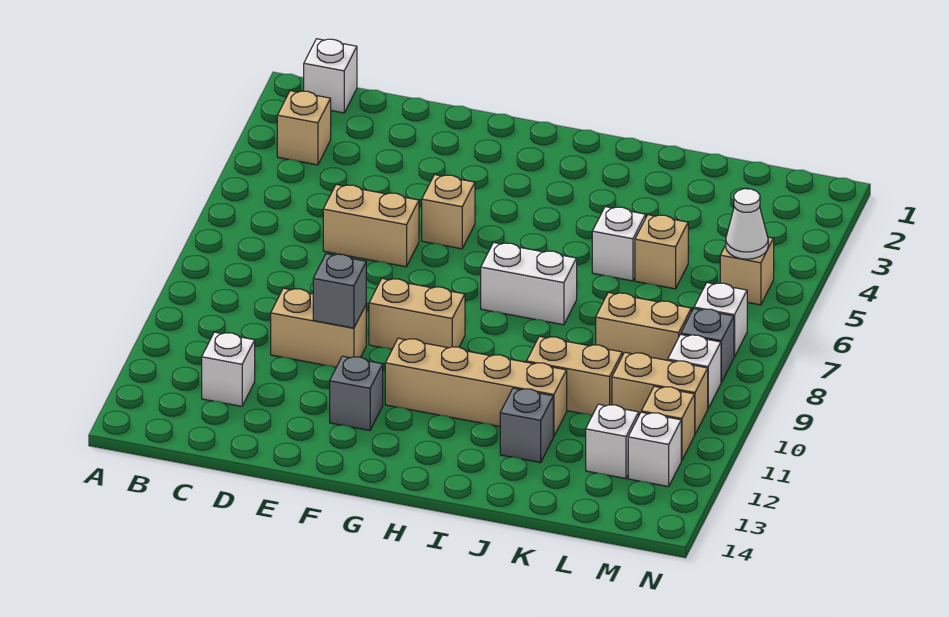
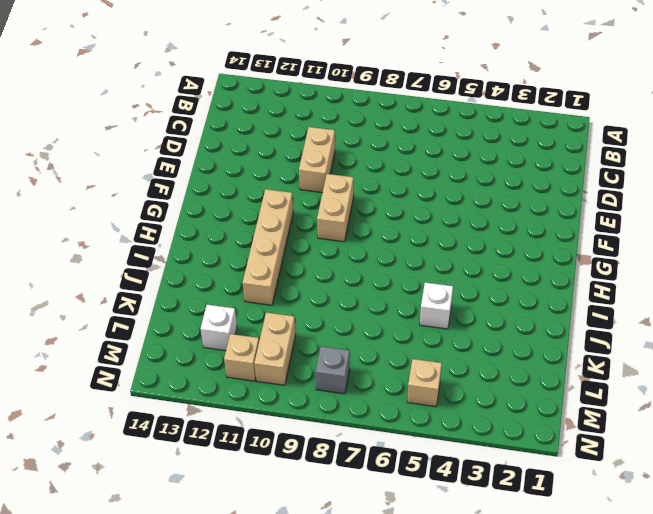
none -> white 1x1 brick [304,39,357,113]
none -> tan 1x1 brick [277,91,331,165]
none -> white 1x1 brick [202,332,255,406]

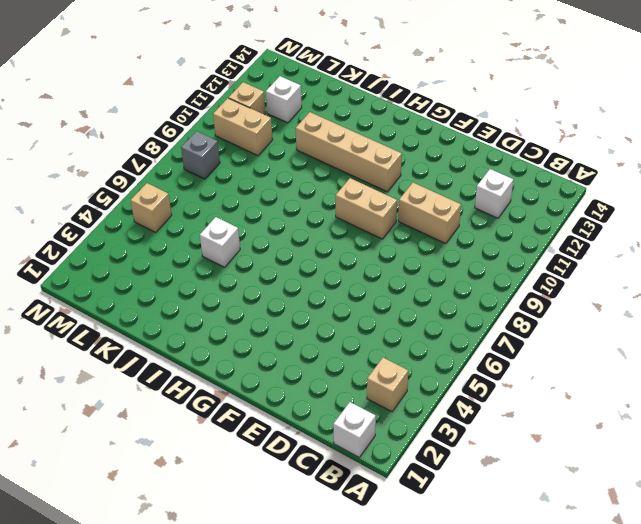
none -> tan 1x2 brick [323,185,419,267]
none -> tan 1x1 brick [422,175,475,249]
none -> grey 1x1 brick [330,356,383,430]

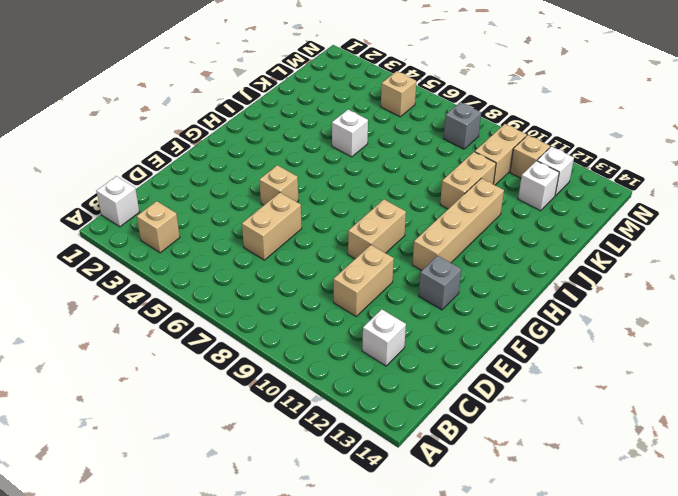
none -> white 1x2 brick [481,243,577,325]
none -> grey 1x1 brick [500,388,553,463]
none -> tan 1x1 brick [635,215,688,289]

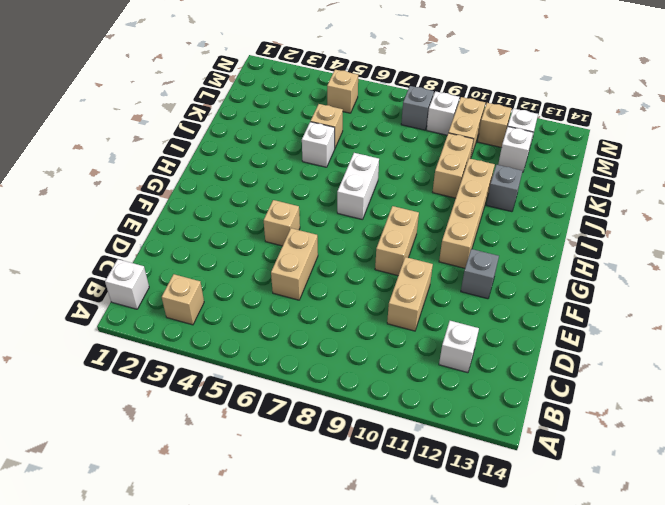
none -> tan 1x2 brick [596,292,691,360]
none -> white 1x1 brick [694,283,747,357]
none -> grey 1x1 brick [313,254,366,328]

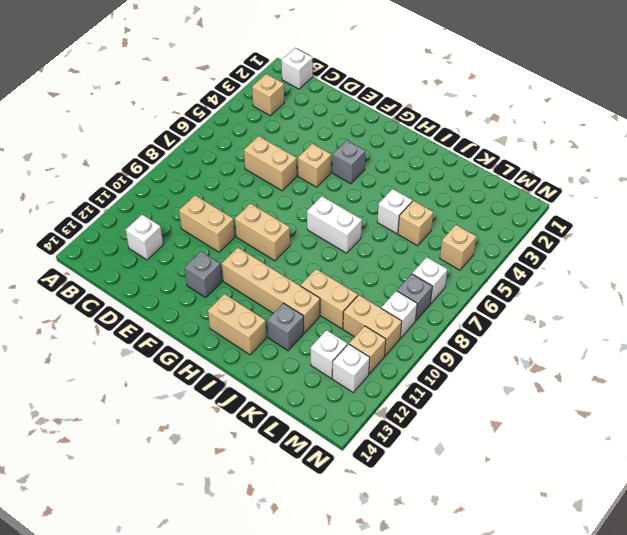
grey 1x1 brick [332,140,366,184] -> grey 1x1 brick moved to [313,254,366,328]
tan 1x2 brick [208,294,266,355] -> tan 1x2 brick moved to [596,292,691,360]
none -> white 1x1 cone [726,189,768,259]

